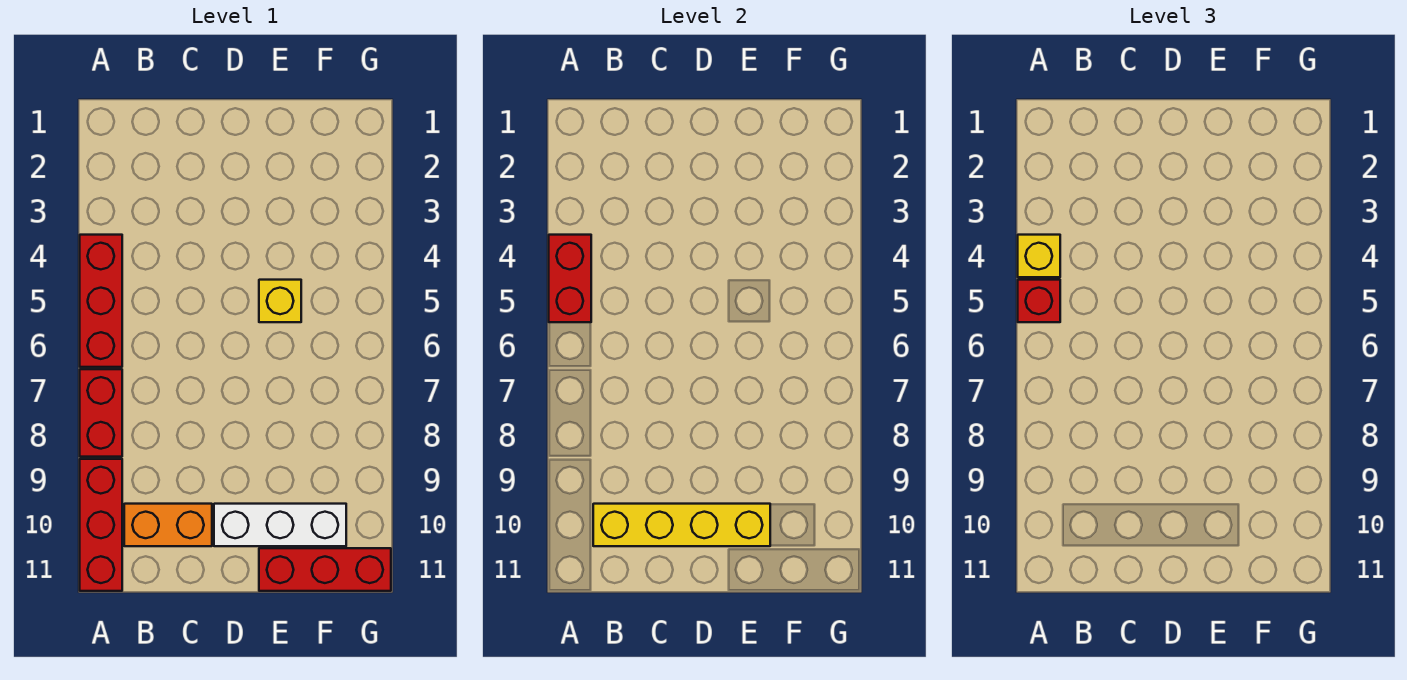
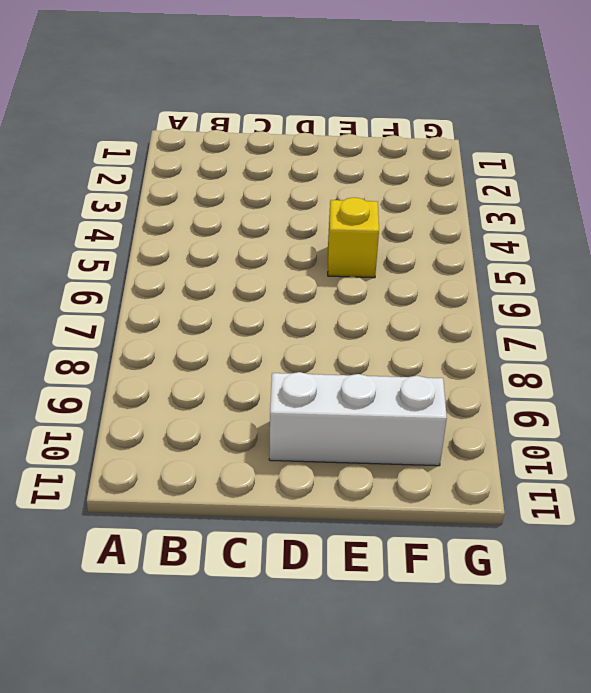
none -> red 1x3 brick [80,235,122,367]
none -> red 1x2 brick [80,369,122,457]

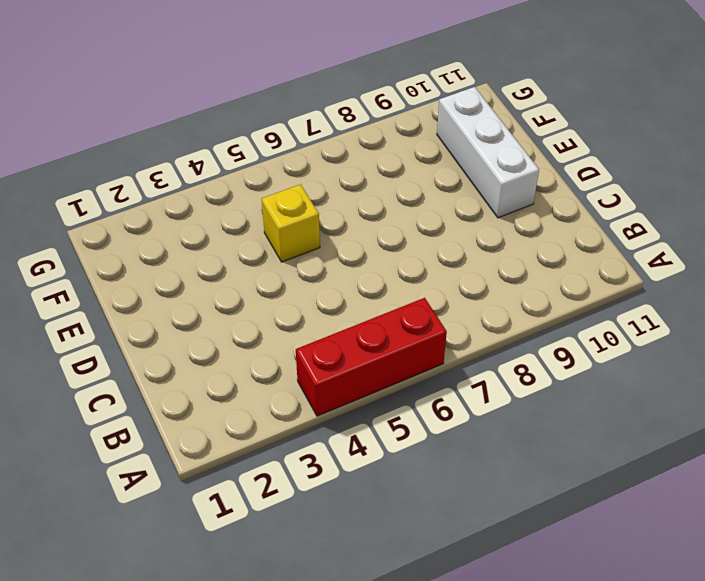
none -> red 1x2 brick [80,369,122,457]
none -> red 1x3 brick [80,459,122,591]

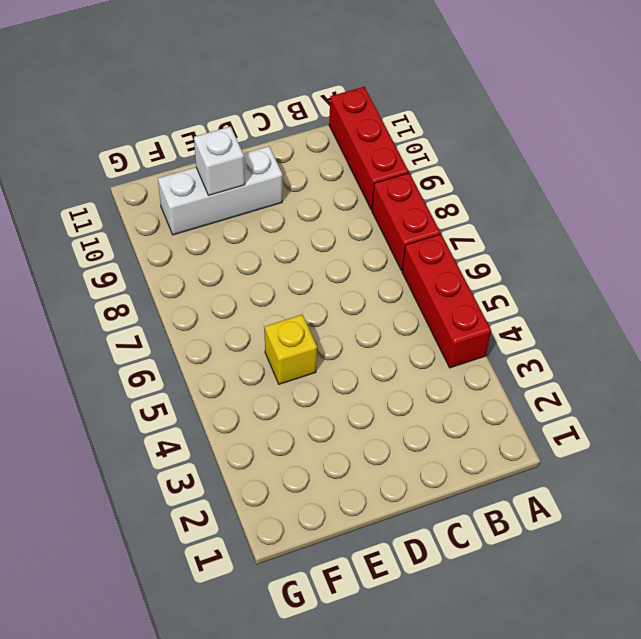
white 1x1 brick [194,126,245,195] -> yellow 1x4 brick [593,504,770,546]
none -> orange 1x2 brick [124,504,212,546]
none -> red 1x3 brick [259,548,391,591]

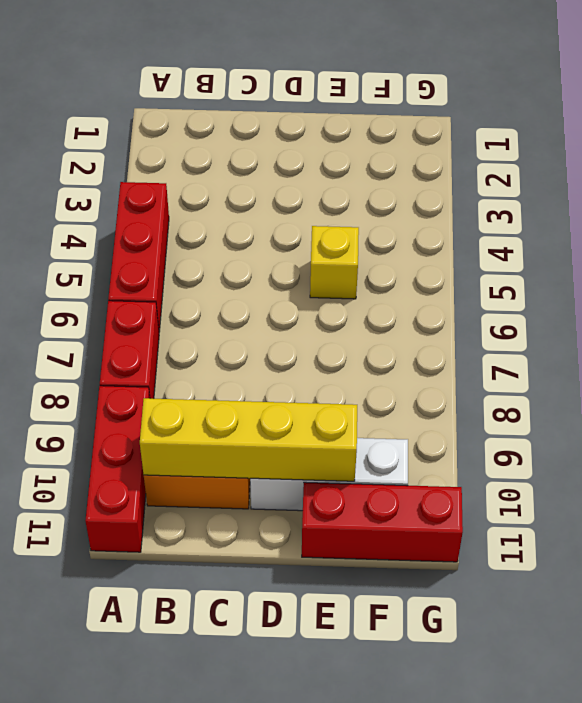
none -> red 1x2 brick [549,235,591,322]
none -> yellow 1x1 brick [1018,235,1060,277]

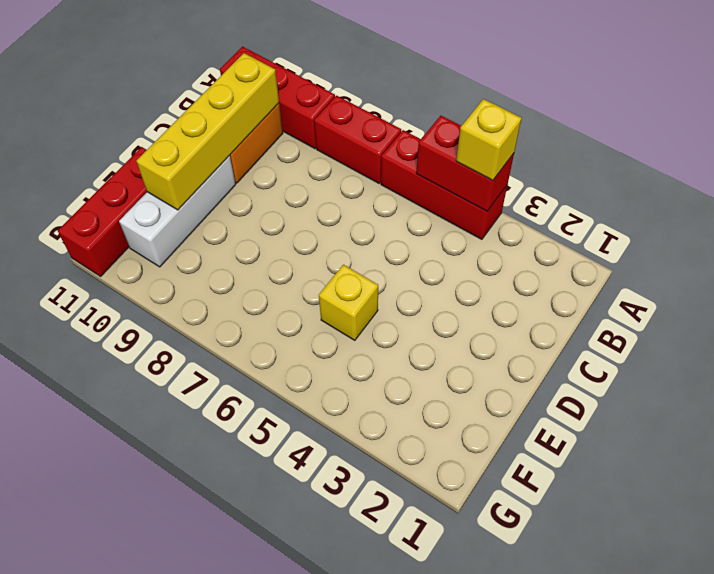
none -> red 1x1 brick [1018,280,1060,322]

